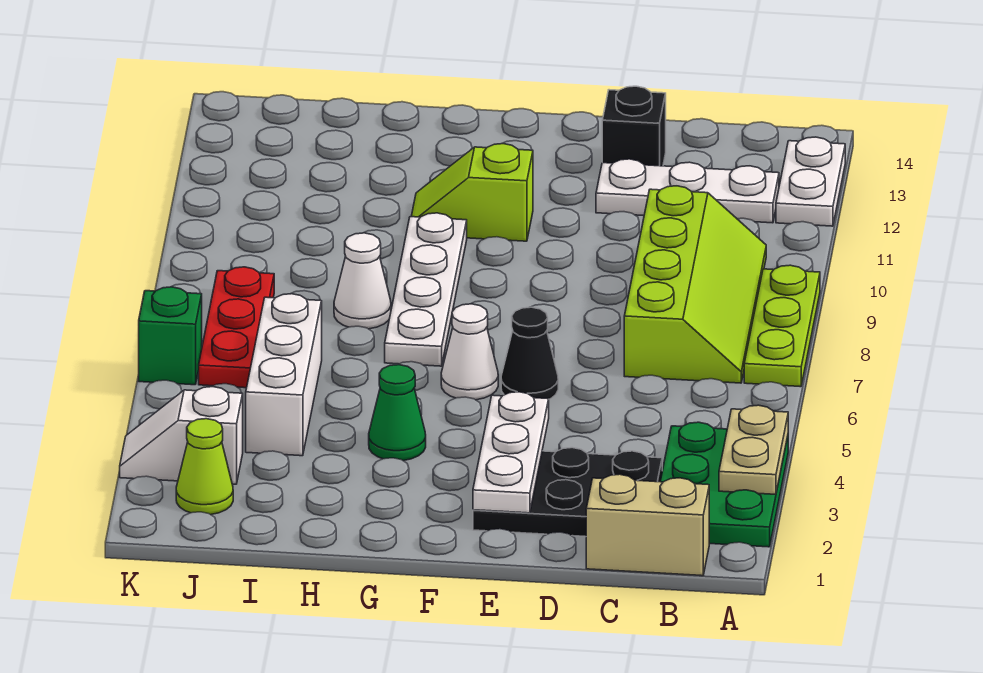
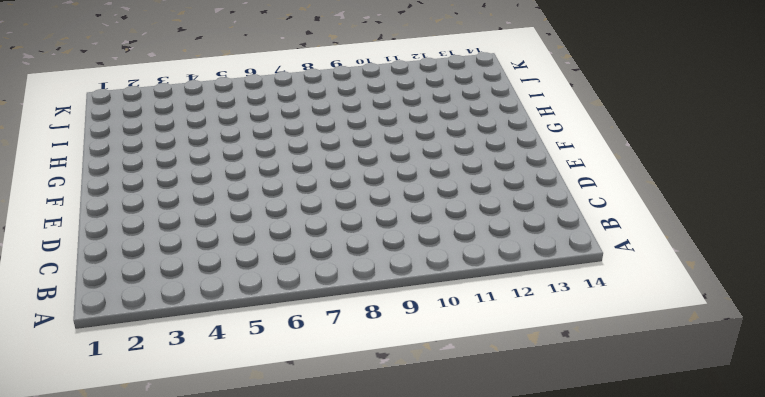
none -> green 2x3 plate [660,422,788,547]
none -> lime 1x3 plate [744,265,820,387]
none -> white 1x2 plate [776,137,845,226]

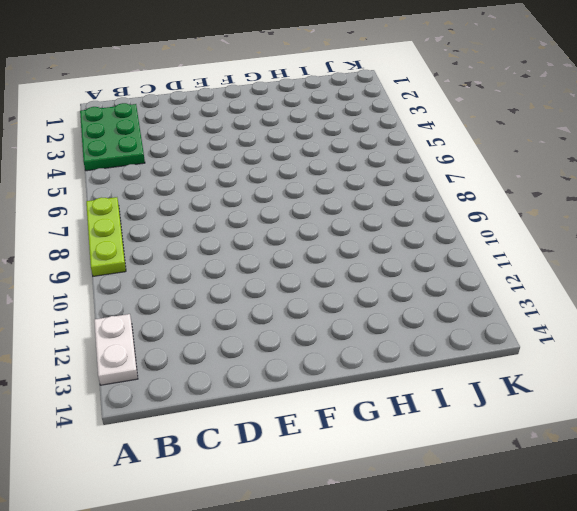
none -> tan 1x2 brick [586,474,709,576]
none -> lime 2x4 slope [624,186,766,383]
none -> white 1x3 plate [596,159,779,223]

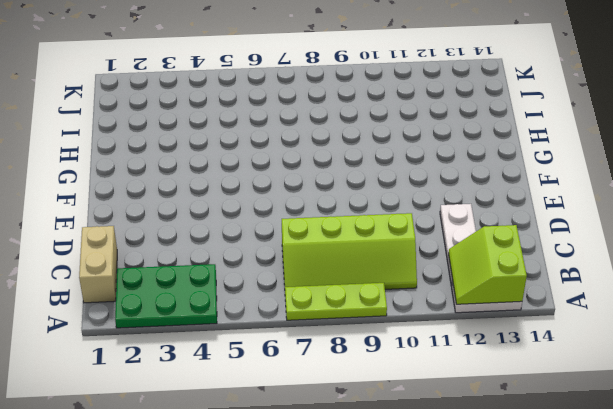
lime 2x2 slope [449,225,527,304] -> none
none -> black 2x3 plate [473,448,662,537]
none -> black 1x1 brick [602,86,666,166]
none -> black 1x1 cone [501,307,558,399]

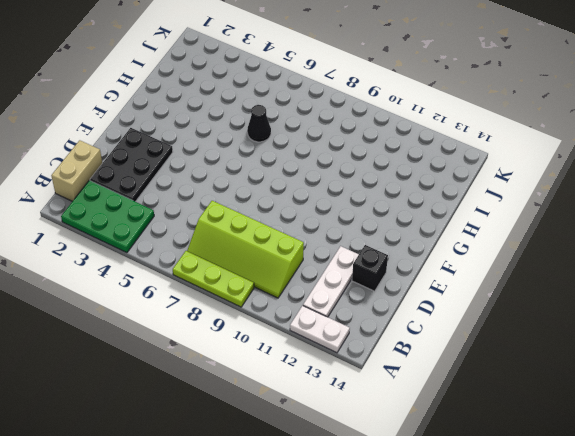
black 1x1 cone [247,105,271,142] -> black 1x1 cone moved to [501,307,558,399]
none -> white 1x1 cone [441,304,498,400]
none -> lime 1x2 slope [411,144,533,241]
none -> green 1x1 cone [369,365,426,461]

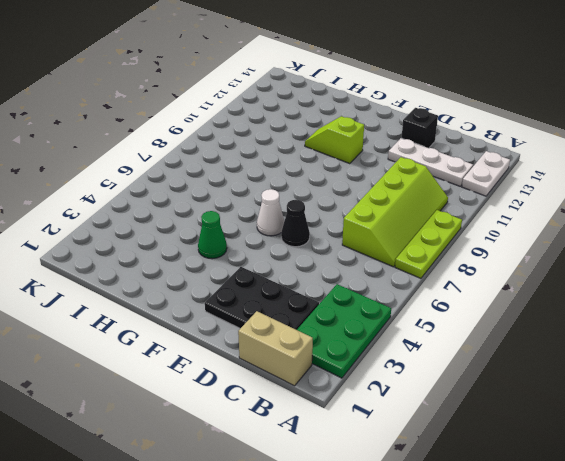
none -> white 1x4 plate [385,213,467,366]
none -> white 1x1 cone [334,233,391,329]
none -> white 1x3 brick [246,294,322,456]

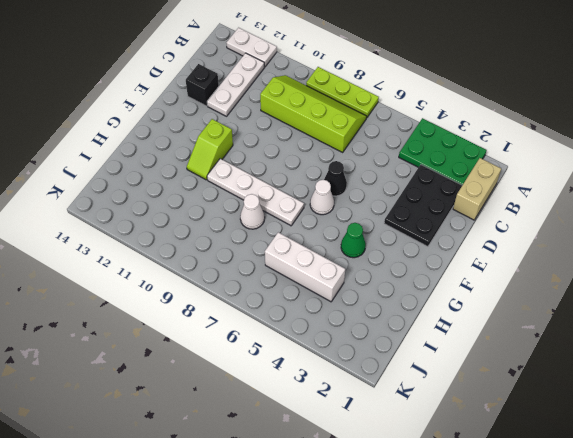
none -> lime 1x1 cone [176,419,233,515]
none -> white 1x2 slope [120,387,243,484]
none -> red 1x3 plate [199,267,274,388]

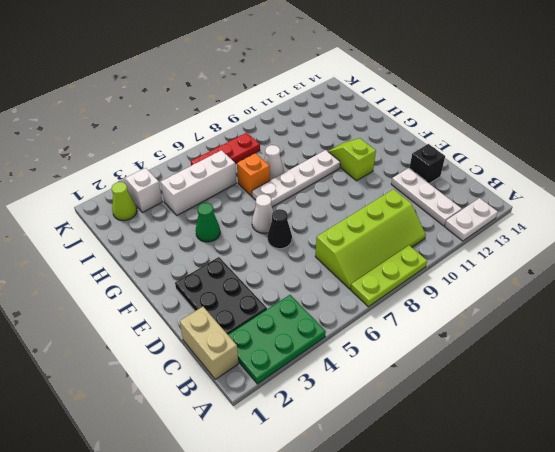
orange 1x1 brick [237,153,270,196] -> none
none -> green 1x1 brick [139,287,202,385]
none -> tan 1x2 plate [719,405,788,494]
none -> white 1x3 plate [473,392,549,513]

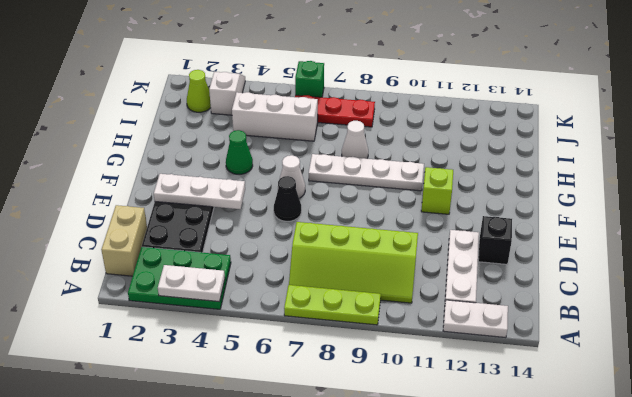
white 1x2 plate [158,265,225,302] -> tan 1x2 plate [719,405,788,494]

